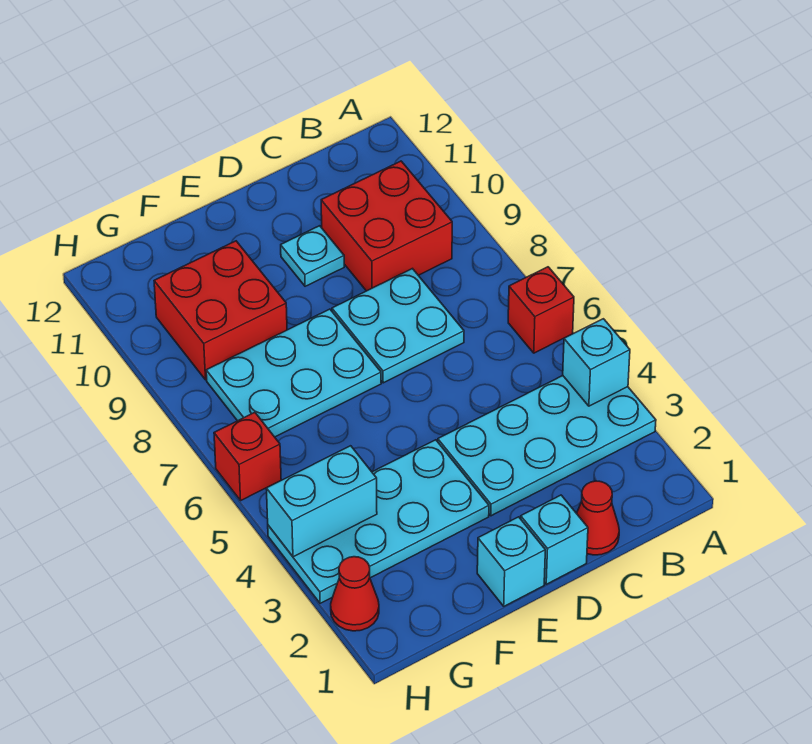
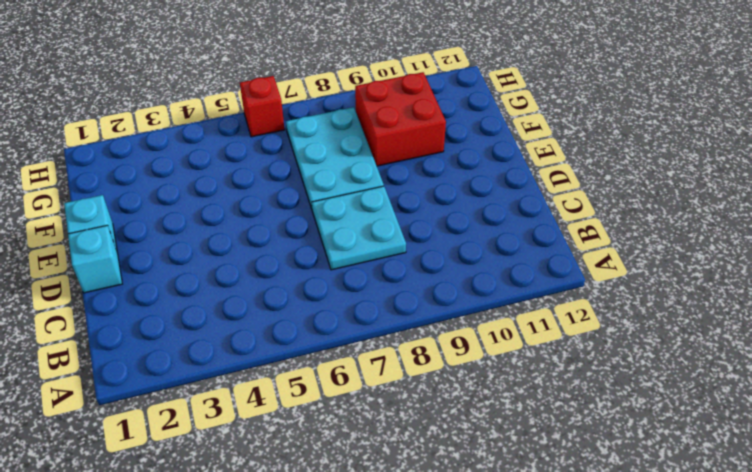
none -> cyan 2x4 plate [438,376,656,516]
none -> red 1x1 brick [508,267,574,353]
none -> red 2x2 brick [321,161,452,291]

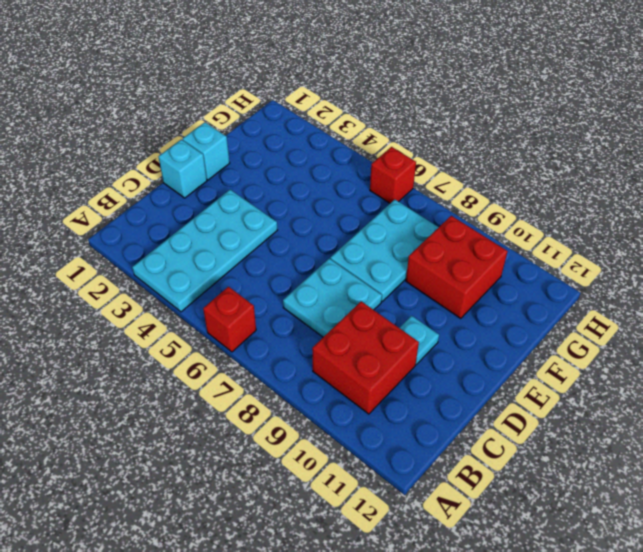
none -> red 1x1 cone [577,481,619,555]
none -> cyan 2x4 plate [268,440,489,603]
none -> red 1x1 cone [331,557,379,631]

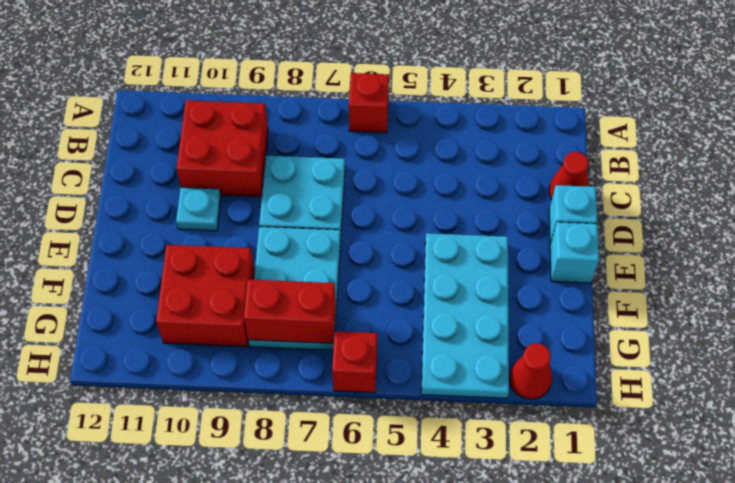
red 1x2 brick [244,280,336,343] -> none
none -> cyan 2x4 plate [438,376,656,516]
none -> cyan 1x1 brick [563,319,630,406]
none -> cyan 1x2 brick [266,446,377,557]

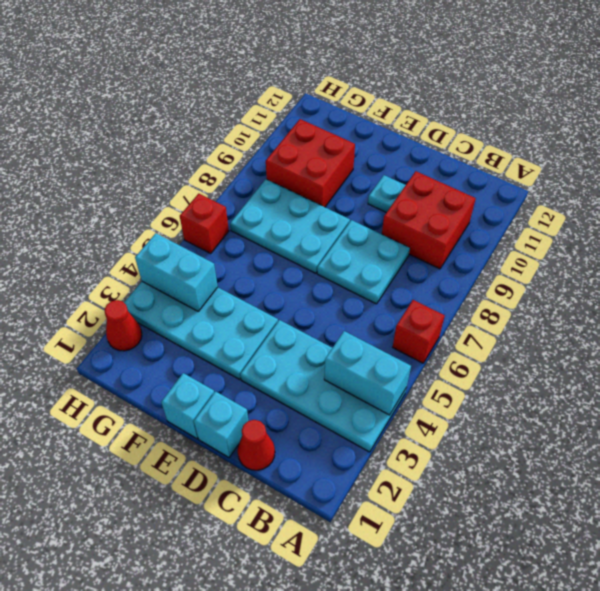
cyan 1x2 brick [324,331,411,415] -> cyan 1x1 brick [563,319,630,406]

